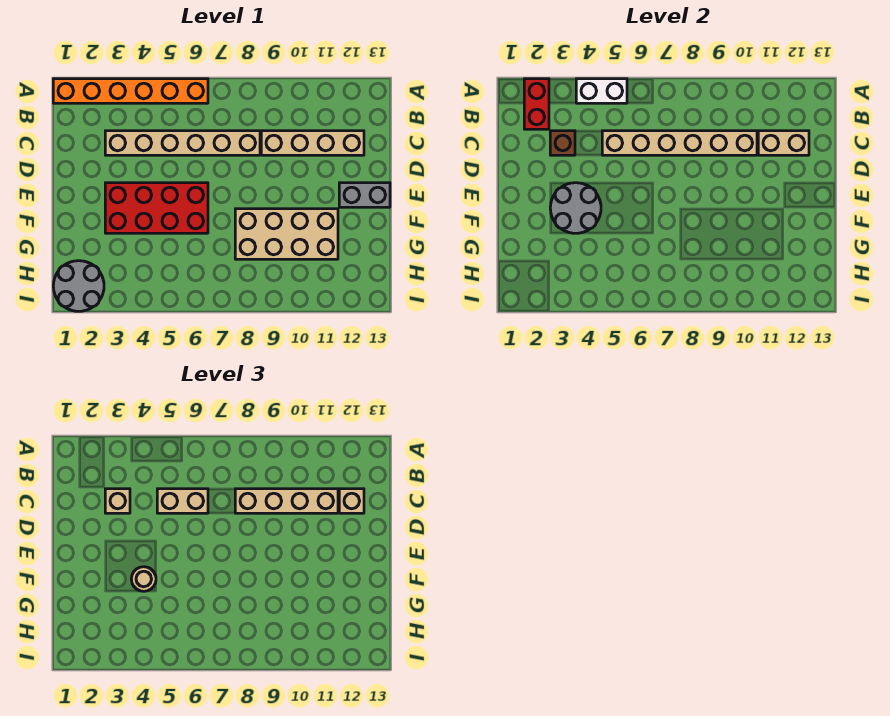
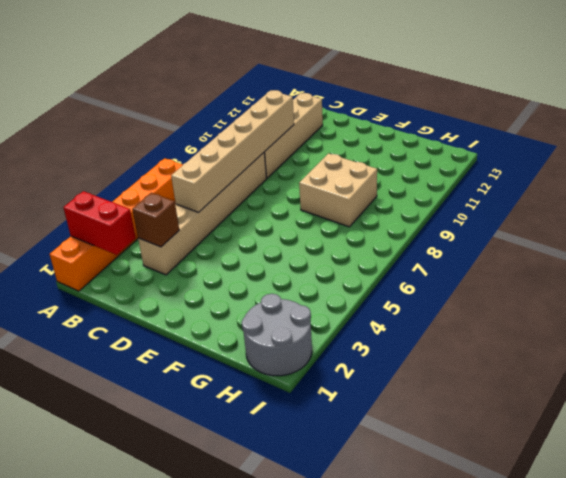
tan 2x2 brick [299,154,377,227] -> tan 2x4 brick [235,209,338,259]
none -> red 2x4 brick [105,183,208,233]
none -> grey 1x2 brick [339,183,390,207]
none -> white 1x2 brick [576,79,627,103]

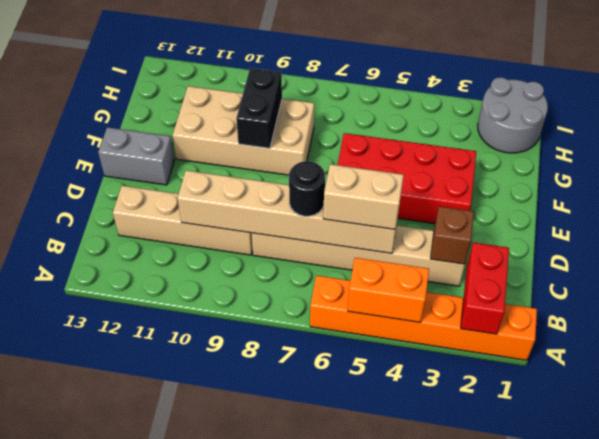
orange 1x2 brick [348,258,429,322] -> white 1x2 brick [576,79,627,103]
black 1x1 round brick [289,161,325,216] -> none
black 1x2 brick [236,68,282,148] -> none
none -> tan 1x2 brick [758,131,809,155]
none -> grey 2x2 round brick [550,183,601,233]
none -> tan 1x1 brick [105,489,130,513]

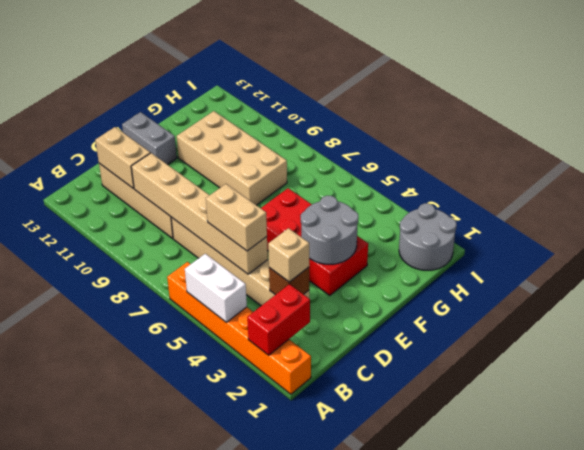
none -> tan 1x4 brick [235,489,338,513]
none -> tan 1x1 brick [339,489,364,513]
none -> tan 1x1 round brick [131,567,156,591]

